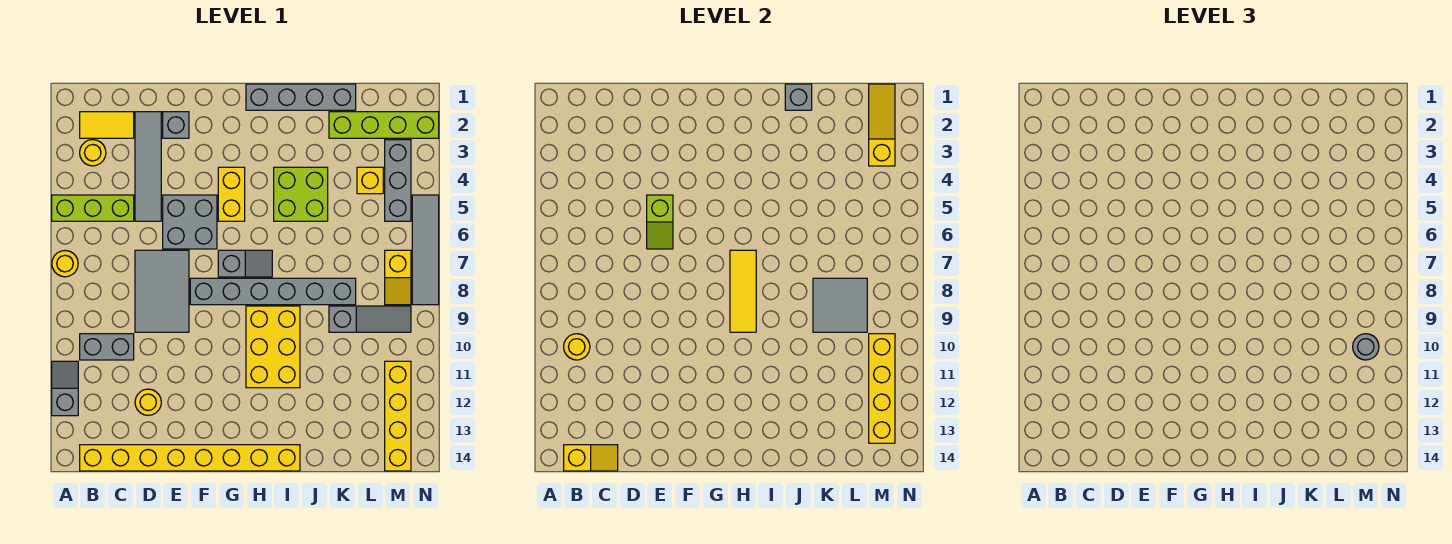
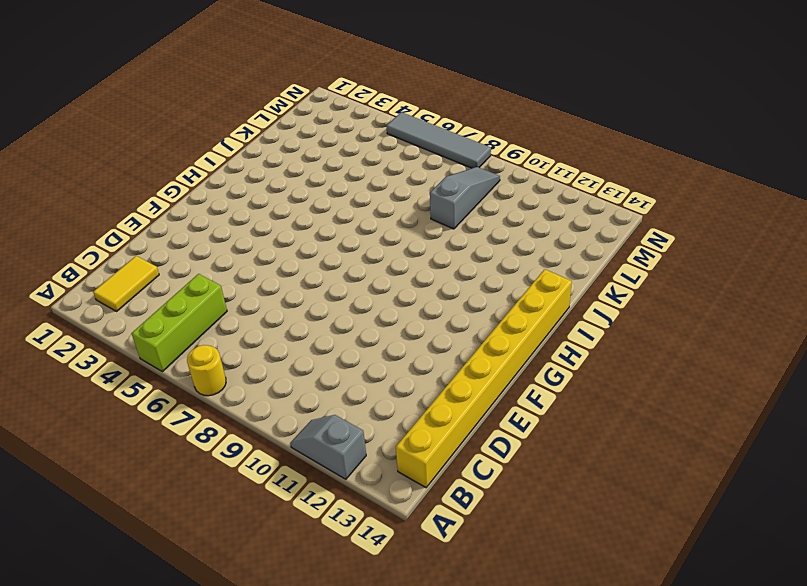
none -> yellow 1x1 round brick [80,140,106,166]
none -> grey 1x2 brick [80,334,134,360]
none -> grey 1x4 tile [135,112,161,221]
none -> grey 2x3 tile [135,250,189,332]

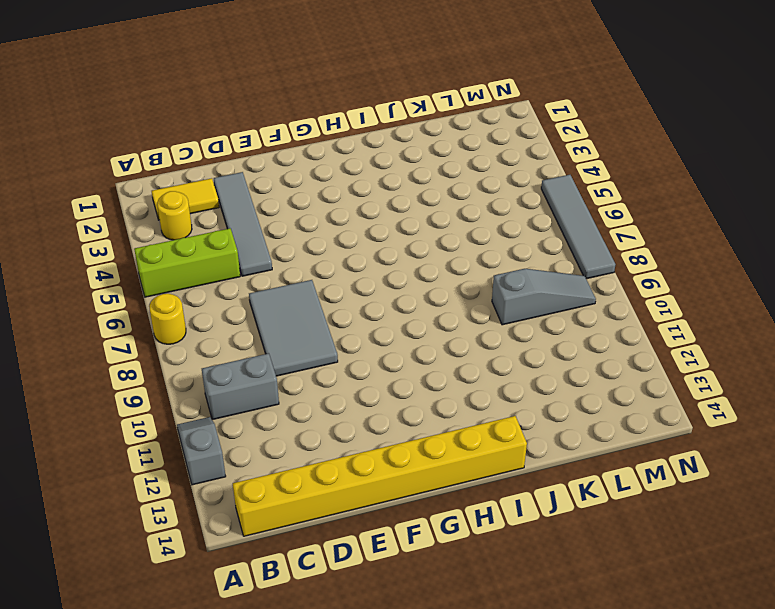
none -> yellow 1x1 round brick [135,389,161,415]
none -> grey 1x1 brick [163,112,189,138]
none -> grey 2x2 brick [163,195,217,249]
none -> grey 1x6 brick [190,278,356,305]

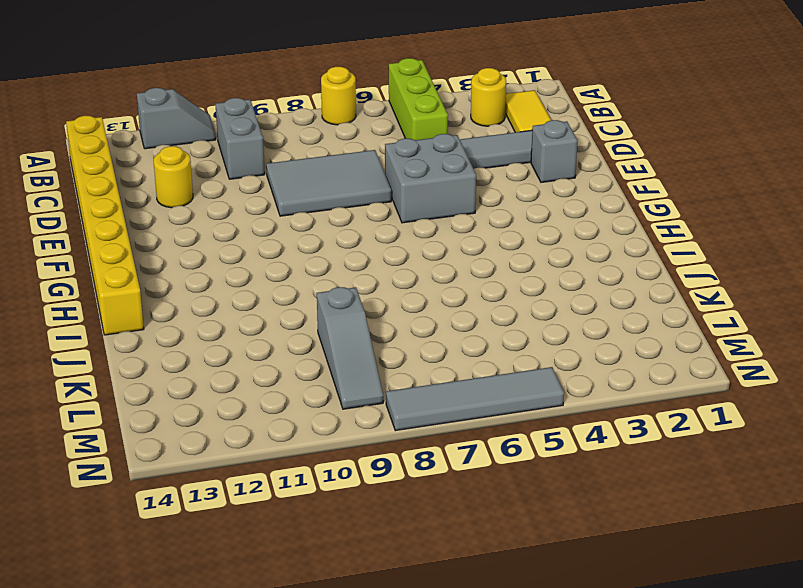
none -> grey 1x6 brick [190,278,356,305]
none -> yellow 1x2 brick [218,167,245,221]
none -> grey 1x2 slope [218,250,272,277]
none -> grey 1x4 brick [246,84,356,110]

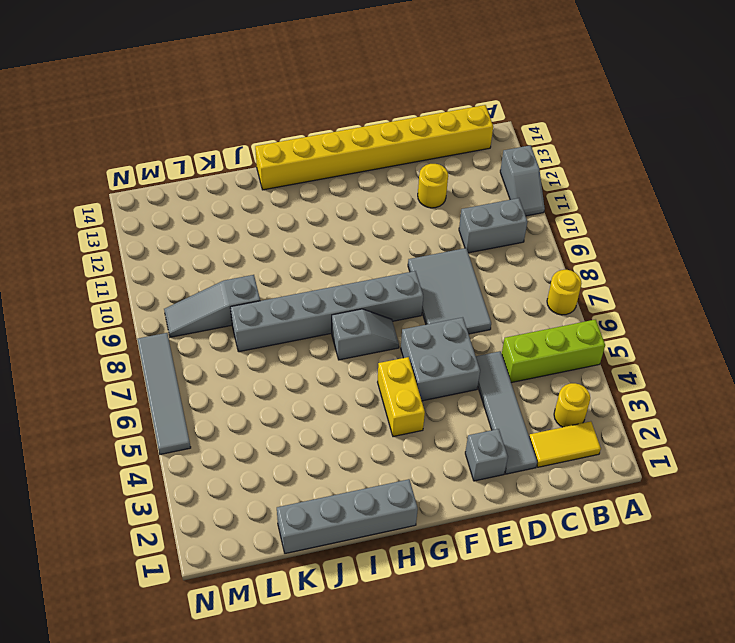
grey 1x2 slope [332,309,399,360] -> grey 1x2 slope turned to [218,250,272,277]
none -> yellow 2x3 brick [246,306,300,388]
none -> lime 2x2 brick [274,167,328,221]
none -> lime 1x4 brick [329,112,439,138]
none -> yellow 1x1 brick [357,167,383,194]

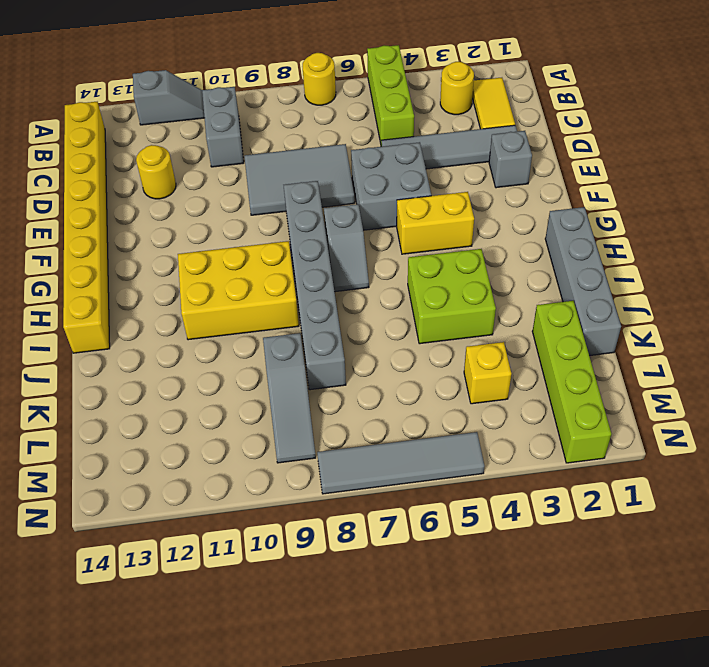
none -> grey 1x3 brick [385,140,411,221]
none -> yellow 1x2 slope [385,250,411,305]
none -> yellow 1x4 brick [385,361,411,471]
none -> yellow 1x1 round brick [564,334,590,360]

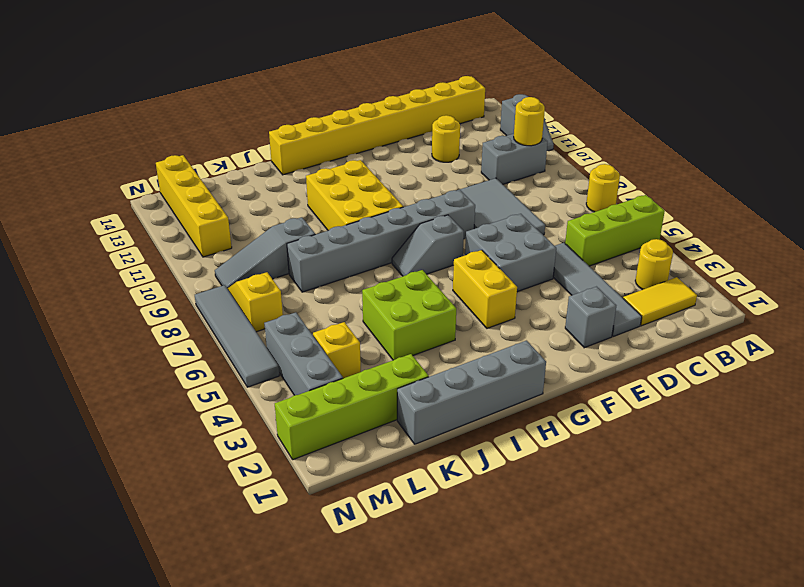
none -> yellow 1x2 slope [564,445,618,471]
none -> lime 1x2 slope [647,195,673,249]
none -> yellow 1x3 tile [730,250,756,332]
none -> grey 1x1 brick [785,84,812,110]

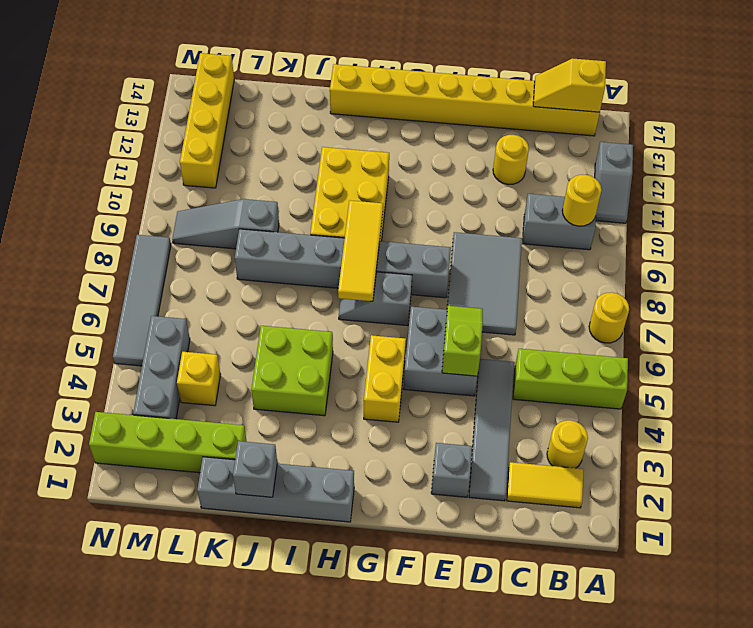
none -> yellow 1x2 slope [385,250,411,305]
none -> grey 2x2 tile [813,278,867,332]
none -> yellow 1x3 slope [869,84,895,166]
none -> yellow 1x4 brick [869,334,895,443]

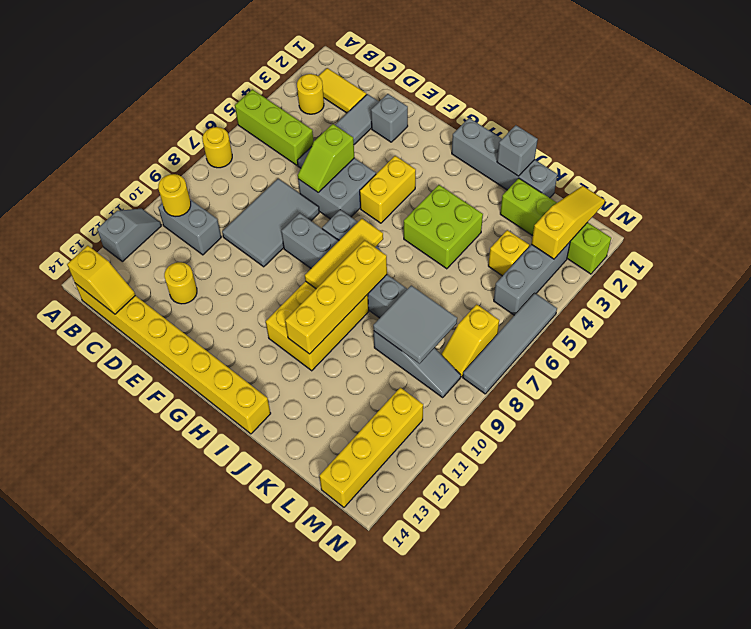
yellow 1x4 brick [285,240,387,354] -> yellow 1x4 brick moved to [869,334,895,443]
none -> grey 1x1 round brick [1353,334,1379,360]

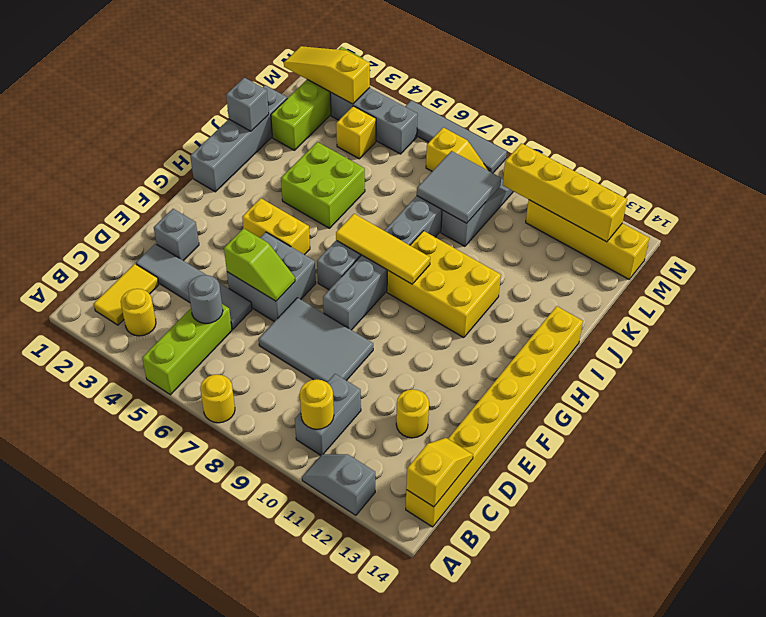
grey 1x1 round brick [188,275,223,324] -> grey 1x1 round brick moved to [1353,334,1379,360]

